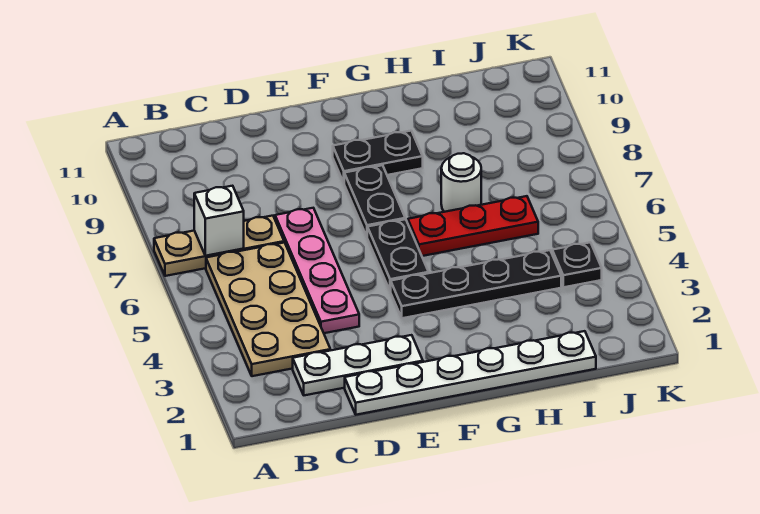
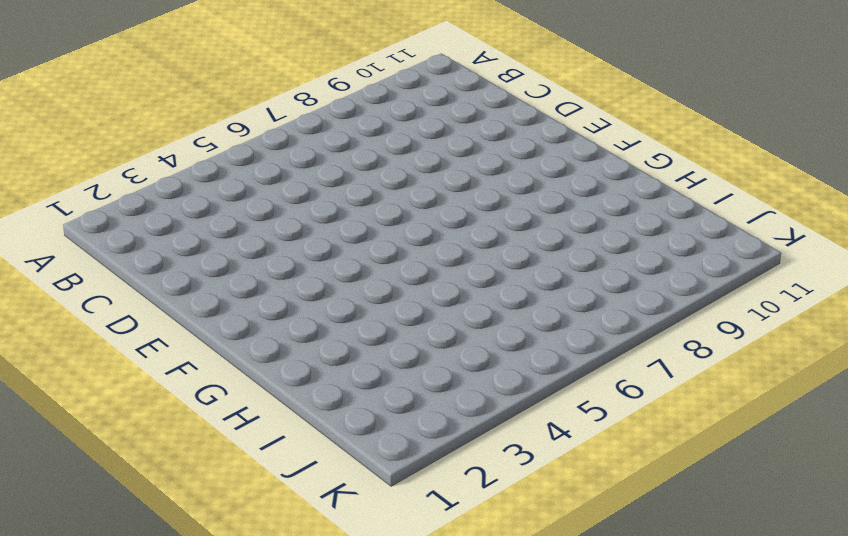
none -> tan 1x3 plate [154,216,284,276]
none -> tan 2x4 plate [206,242,330,376]
none -> white 1x3 plate [293,335,423,395]

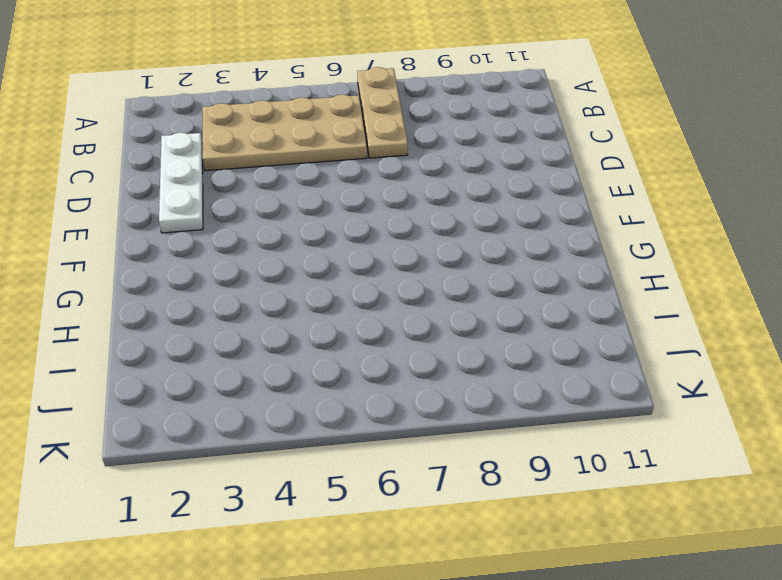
none -> white 1x6 plate [345,331,596,415]
none -> pink 1x4 plate [275,208,359,333]
none -> black 1x4 plate [391,250,561,318]

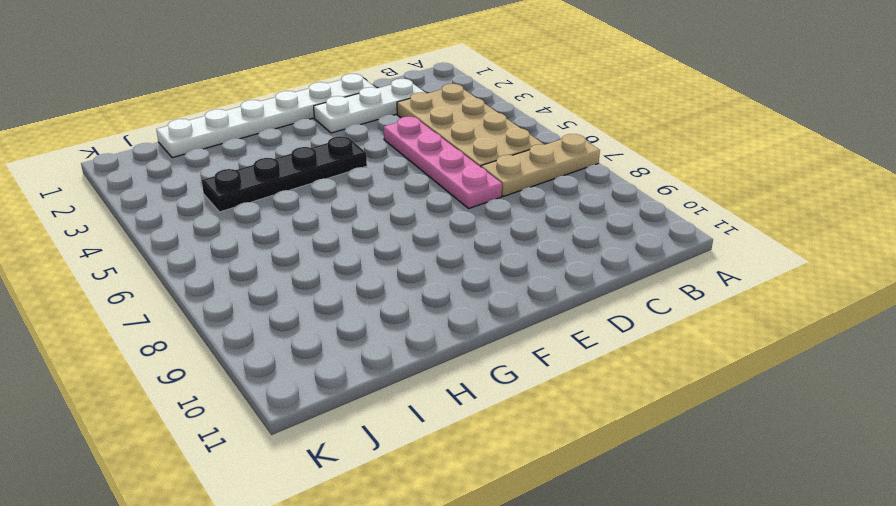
none -> black 1x2 plate [367,219,429,291]
none -> black 1x2 plate [344,165,405,236]
none -> black 1x2 plate [333,131,423,182]

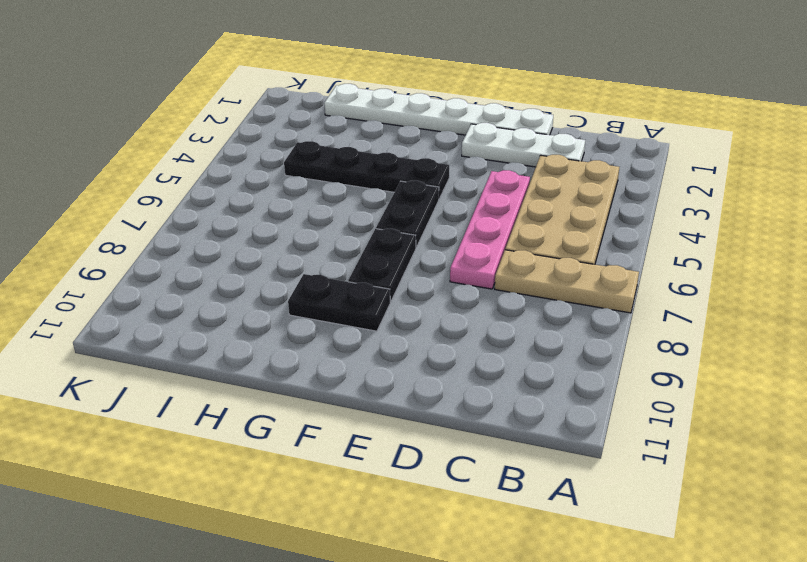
none -> red 1x3 plate [408,196,538,256]
none -> white 1x1 round brick [441,153,481,212]
none -> black 1x1 plate [552,242,602,287]

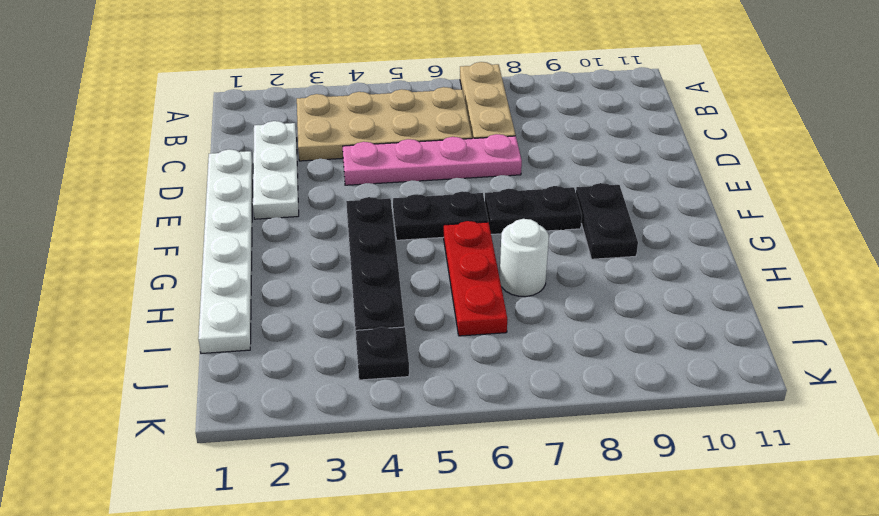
none -> white 1x1 brick [194,186,244,256]

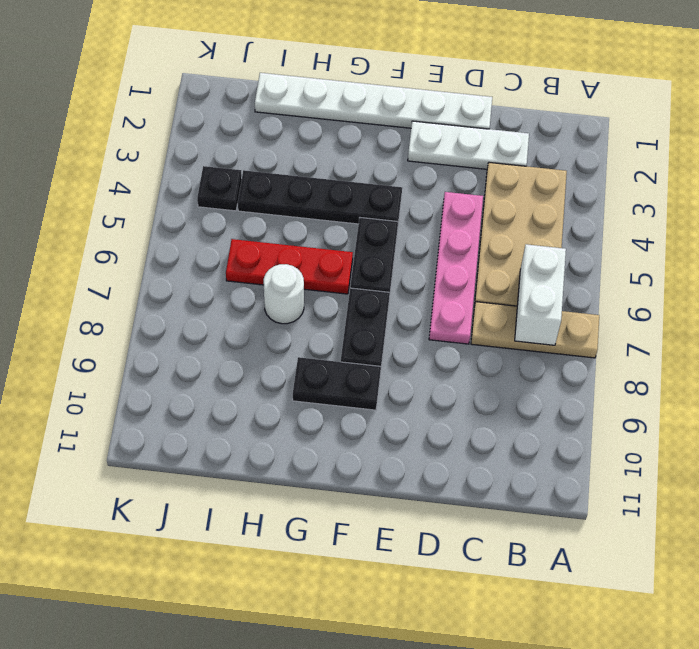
white 1x2 brick [515,244,566,345] -> white 1x1 brick [194,186,244,256]

